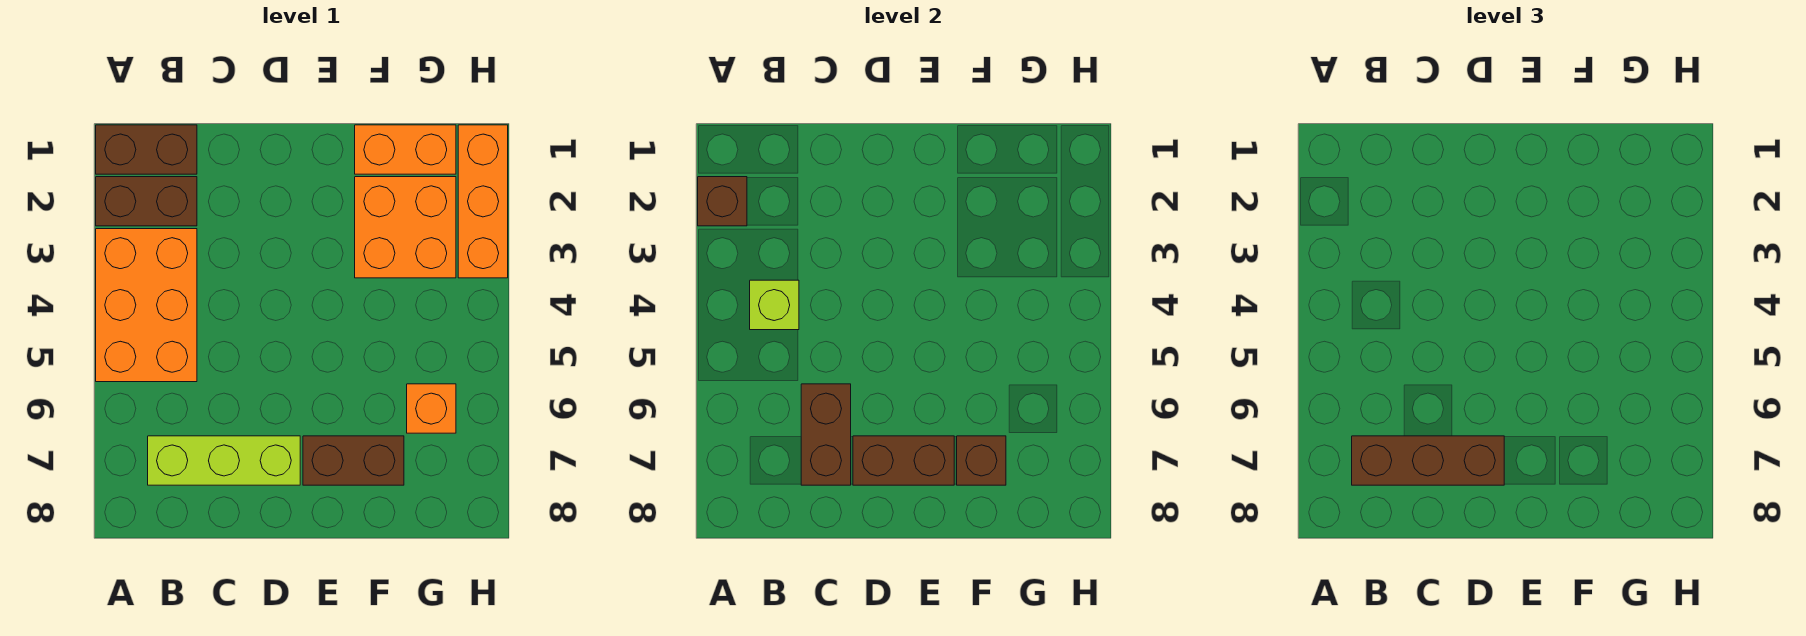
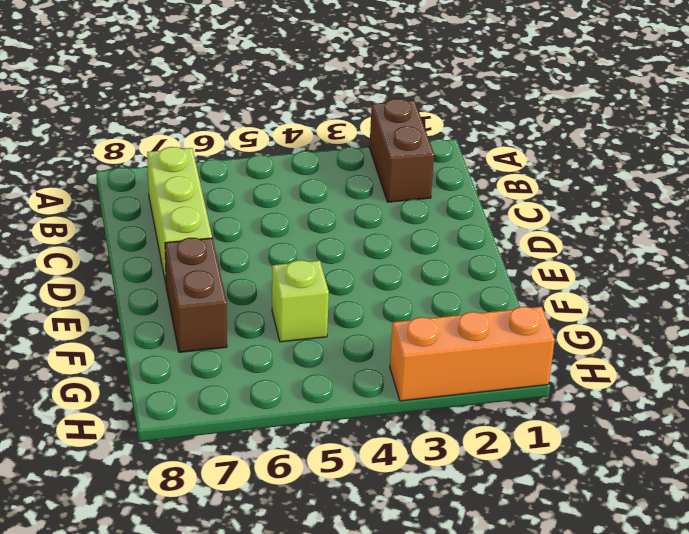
lime 1x1 brick [272,260,329,342] -> lime 1x1 brick moved to [750,280,799,330]
none -> brown 1x2 brick [96,125,197,174]
none -> orange 2x3 brick [96,229,197,382]
none -> orange 1x2 brick [355,125,456,174]

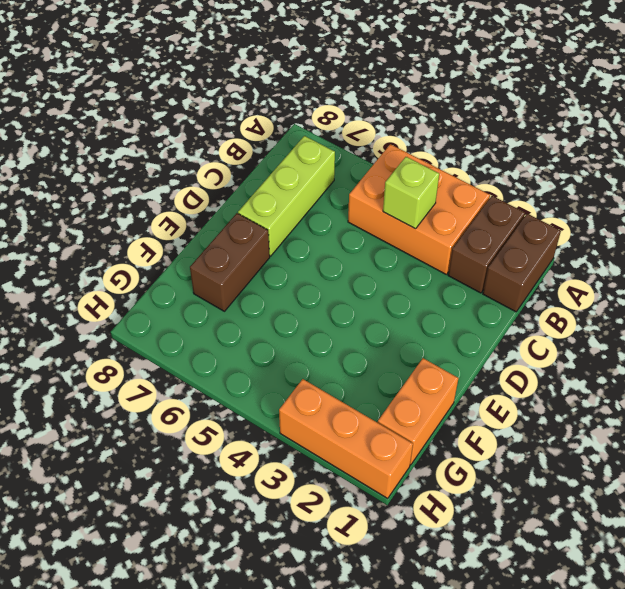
none -> orange 2x2 brick [355,177,456,278]
none -> orange 1x1 brick [407,384,456,433]
none -> brown 1x1 brick [698,177,747,226]

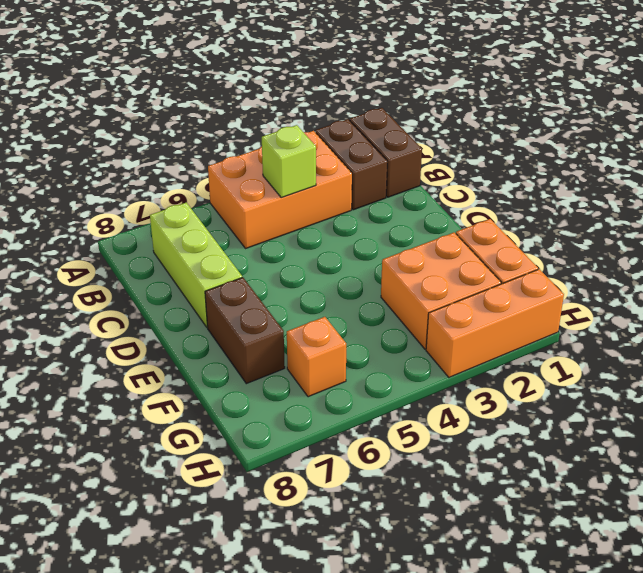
none -> brown 1x1 brick [698,177,747,226]
none -> brown 1x2 brick [801,384,851,485]
none -> brown 1x2 brick [853,436,954,485]

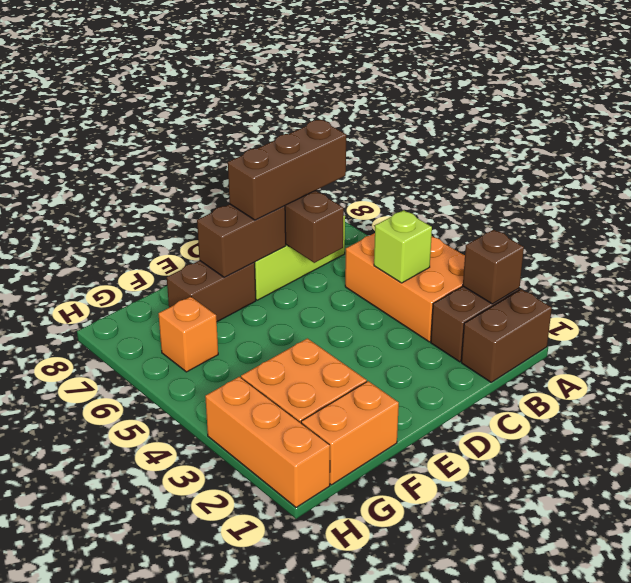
none -> brown 1x1 brick [957,436,1006,485]

